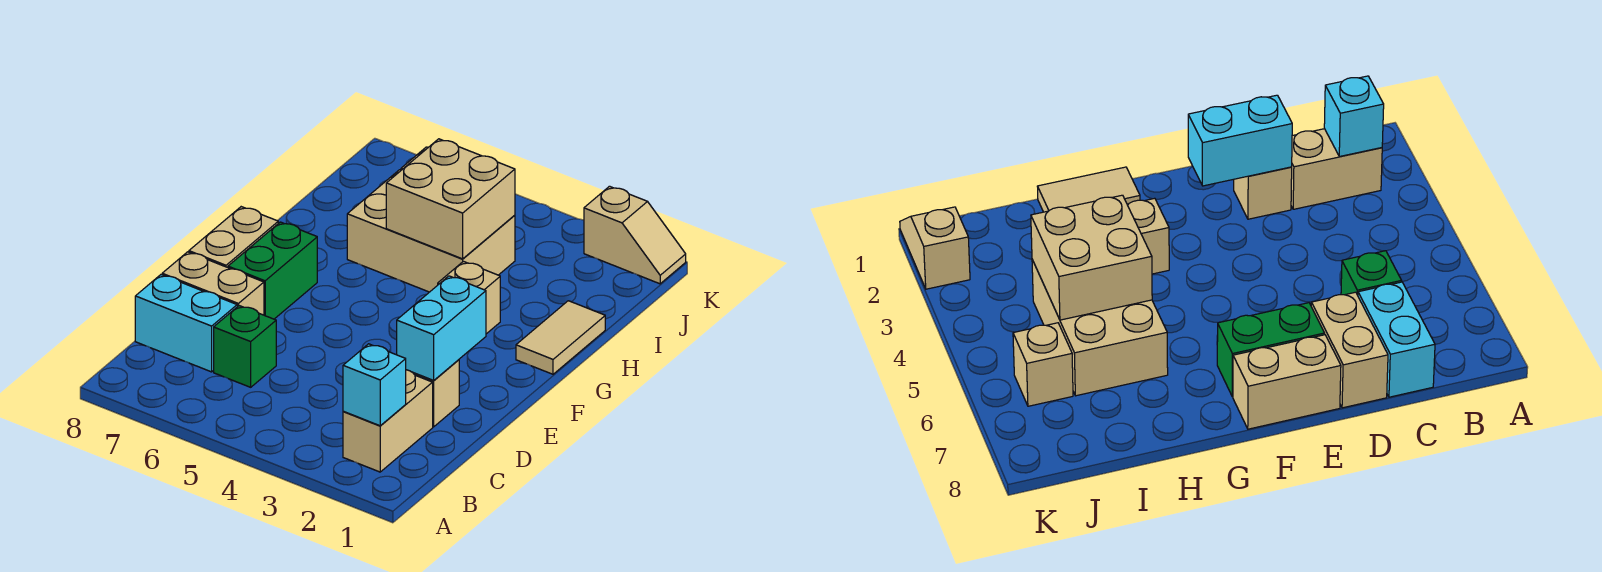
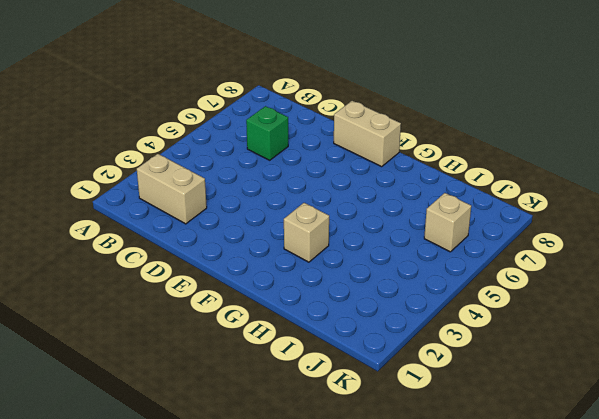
none -> cyan 1x2 brick [135,275,237,372]
none -> tan 1x1 brick [413,360,459,427]
none -> tan 1x2 brick [162,252,264,315]

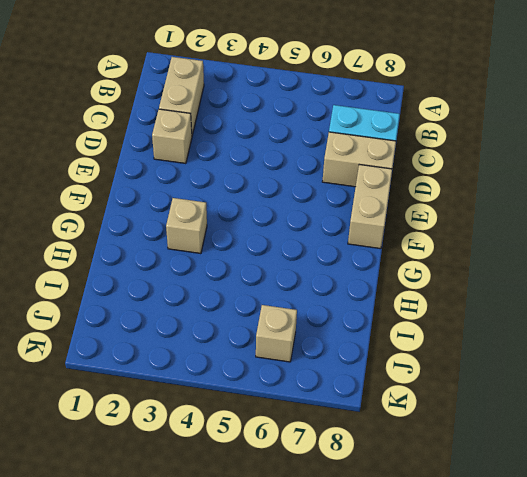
none -> green 1x1 brick [214,306,276,387]
none -> green 1x2 brick [228,222,317,319]
none -> tan 1x2 tile [516,301,605,374]

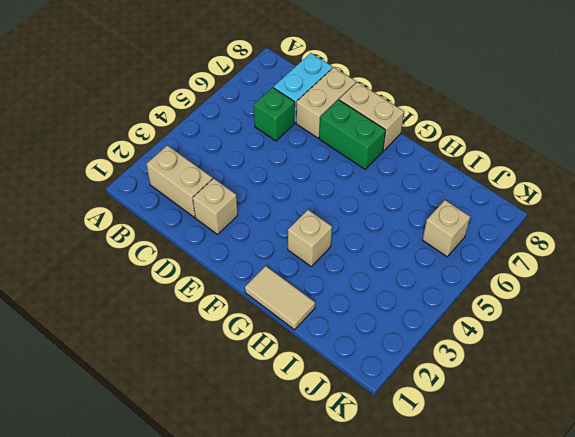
none -> tan 2x3 brick [347,170,515,292]
none -> tan 1x2 slope [584,186,686,284]
none -> cyan 1x1 brick [343,344,406,426]

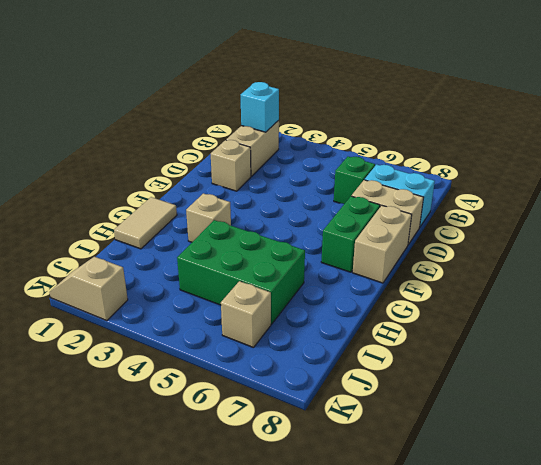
green 2x3 brick [177,220,305,324] -> tan 2x3 brick [347,170,515,292]
none -> cyan 1x2 brick [397,276,486,380]
none -> tan 2x2 brick [386,139,515,259]

